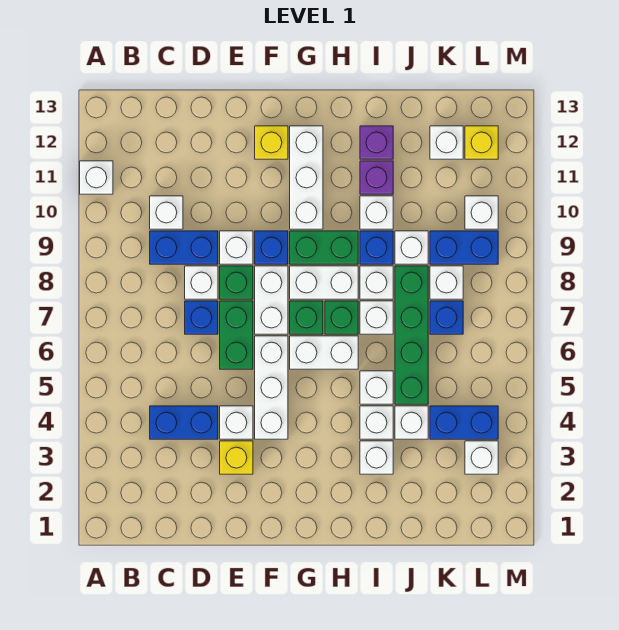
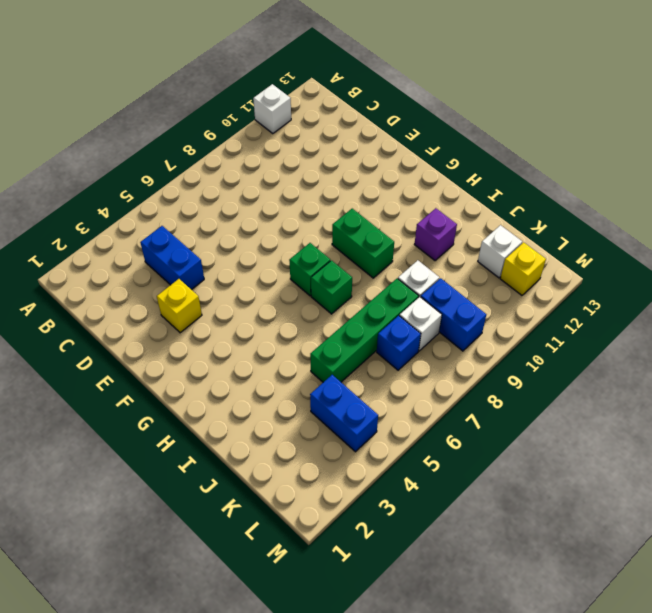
none -> blue 1x2 brick [150,231,218,264]
none -> white 1x1 brick [150,196,183,229]
none -> blue 1x1 brick [185,301,218,334]
none -> white 1x1 brick [185,266,218,299]

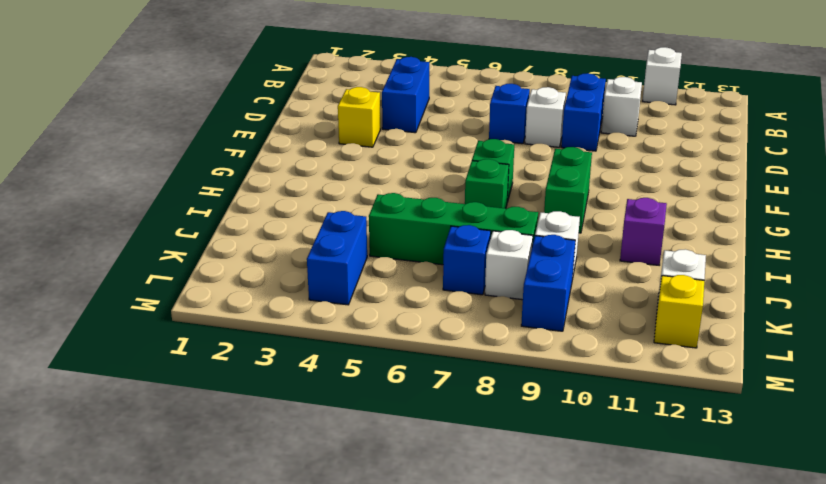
none -> white 1x1 brick [220,406,253,439]
none -> green 1x2 brick [220,301,253,369]
none -> green 1x1 brick [220,266,253,299]
none -> white 1x1 brick [220,231,253,264]

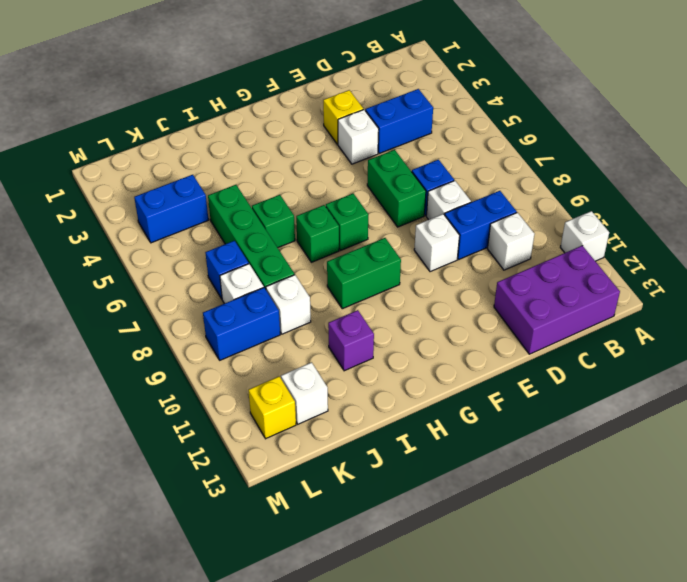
purple 2x3 brick [494,246,620,354] -> none
green 1x1 brick [252,195,295,248] -> green 1x1 brick moved to [220,266,253,299]
none -> white 1x3 brick [255,336,288,439]
none -> white 1x2 brick [255,266,288,334]
none -> blue 1x1 brick [255,231,288,264]
none -> yellow 1x1 brick [255,126,288,159]

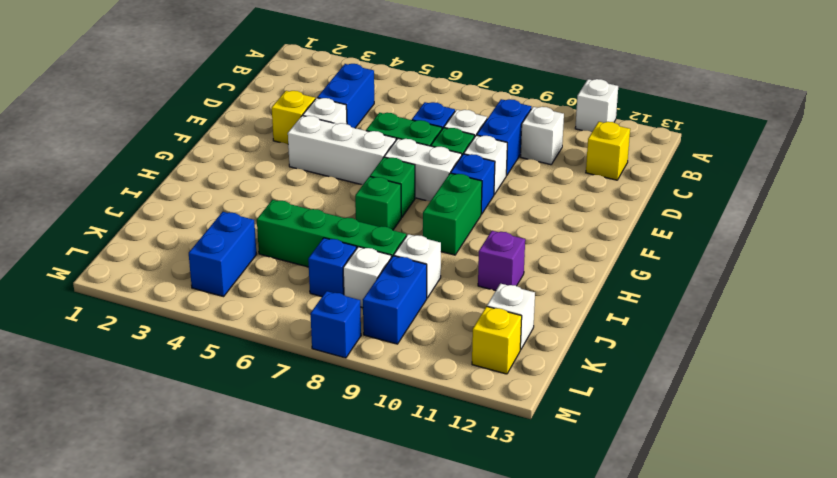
yellow 1x1 brick [586,122,630,180] -> yellow 1x1 brick moved to [255,126,288,159]
blue 1x1 brick [310,291,361,358] -> blue 1x1 brick moved to [360,231,393,264]
none -> white 1x2 brick [290,336,358,369]
none -> white 1x2 brick [290,266,358,299]
none -> white 1x3 brick [290,126,323,229]
none -> white 1x1 brick [360,441,393,474]

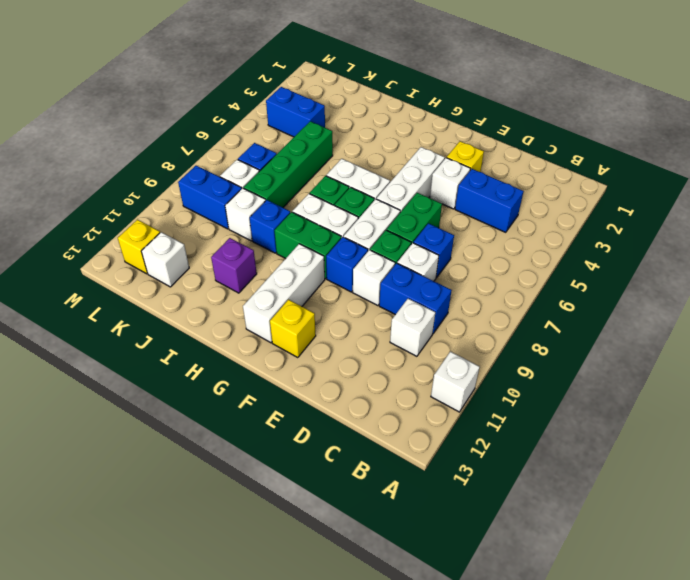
none -> white 1x1 brick [360,441,393,474]
none -> white 1x1 brick [360,406,393,439]
none -> white 1x1 brick [360,371,393,404]
none -> white 1x1 brick [360,301,393,334]

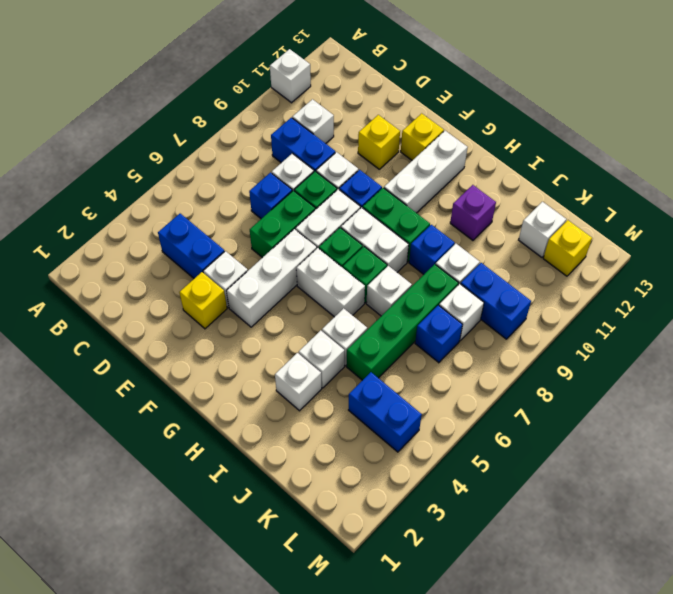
yellow 1x1 brick [358,115,400,169] -> none
none -> white 1x1 brick [360,266,393,299]
none -> white 1x1 brick [360,196,393,229]
none -> purple 1x1 brick [360,126,393,159]
none -> white 1x1 brick [395,406,428,439]

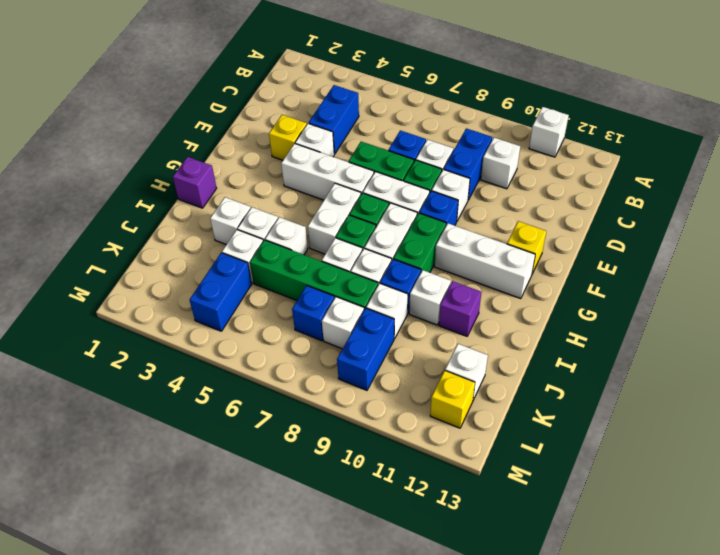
purple 1x1 brick [173,157,217,208] -> purple 1x1 brick moved to [360,126,393,159]
none -> white 1x1 brick [465,441,498,474]
none -> white 1x1 brick [465,196,498,229]

